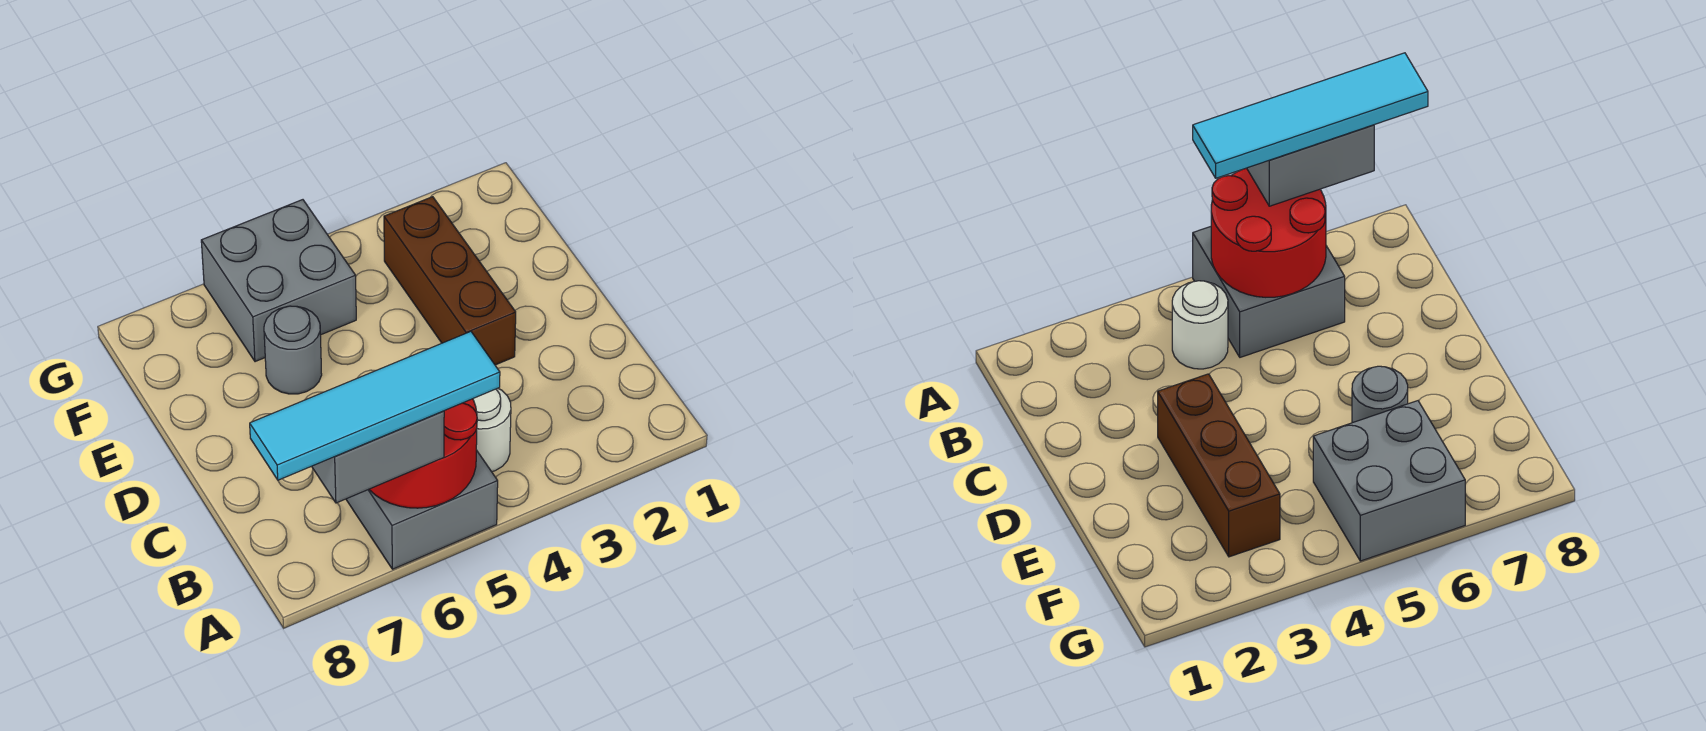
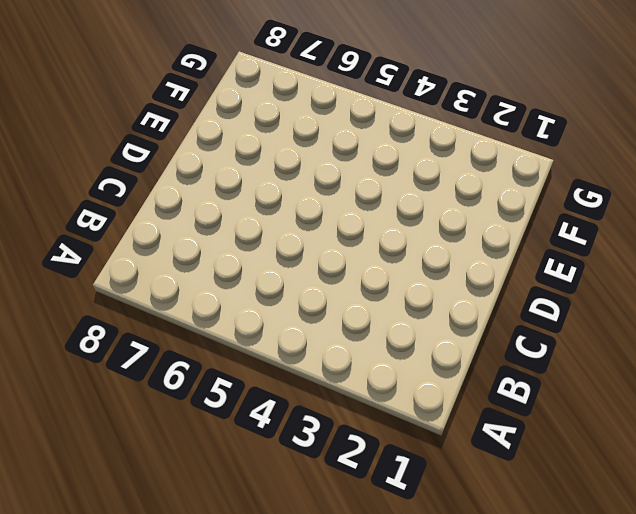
none -> grey 2x2 brick [346,450,498,569]
none -> white 1x1 round brick [473,388,511,472]

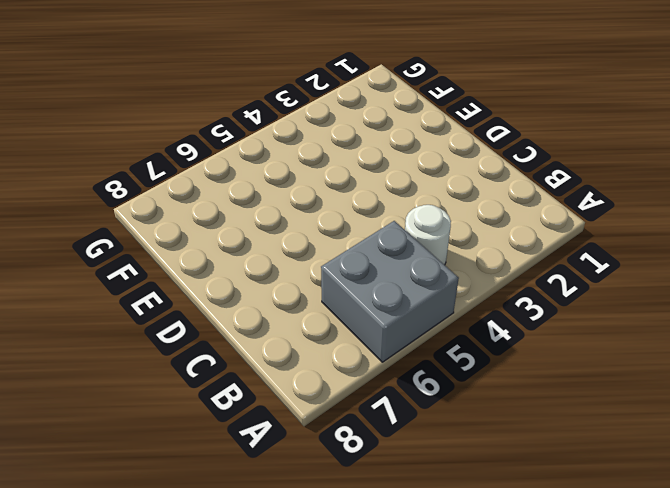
none -> brown 1x3 brick [384,197,516,365]
none -> grey 1x1 round brick [264,306,322,394]

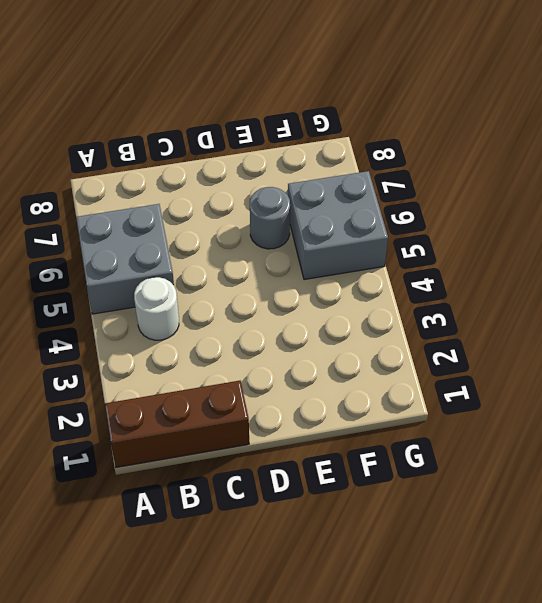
brown 1x3 brick [105,381,249,467] -> brown 1x3 brick moved to [384,197,516,365]
none -> red 2x2 round brick [369,399,477,508]
none -> grey 1x2 brick [312,411,444,503]

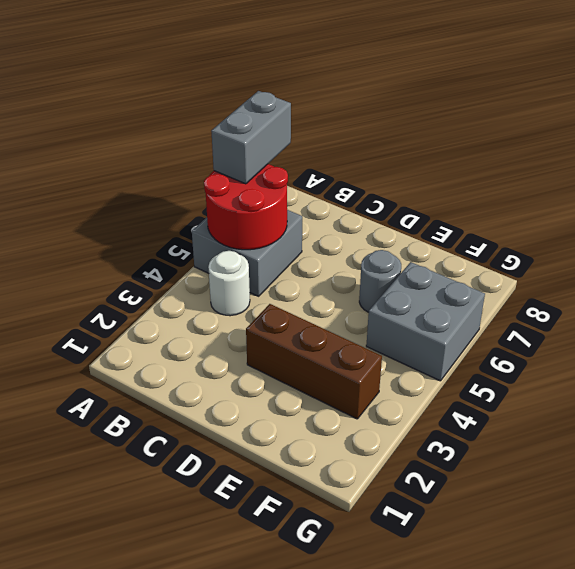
none -> cyan 1x4 tile [250,331,500,480]

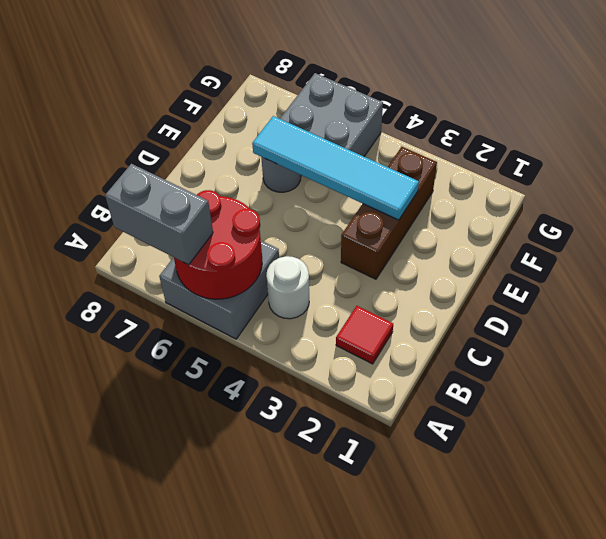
red 1x1 tile [336,306,393,364] -> none
cyan 1x4 tile [252,116,419,220] -> cyan 1x4 tile moved to [250,331,500,480]

